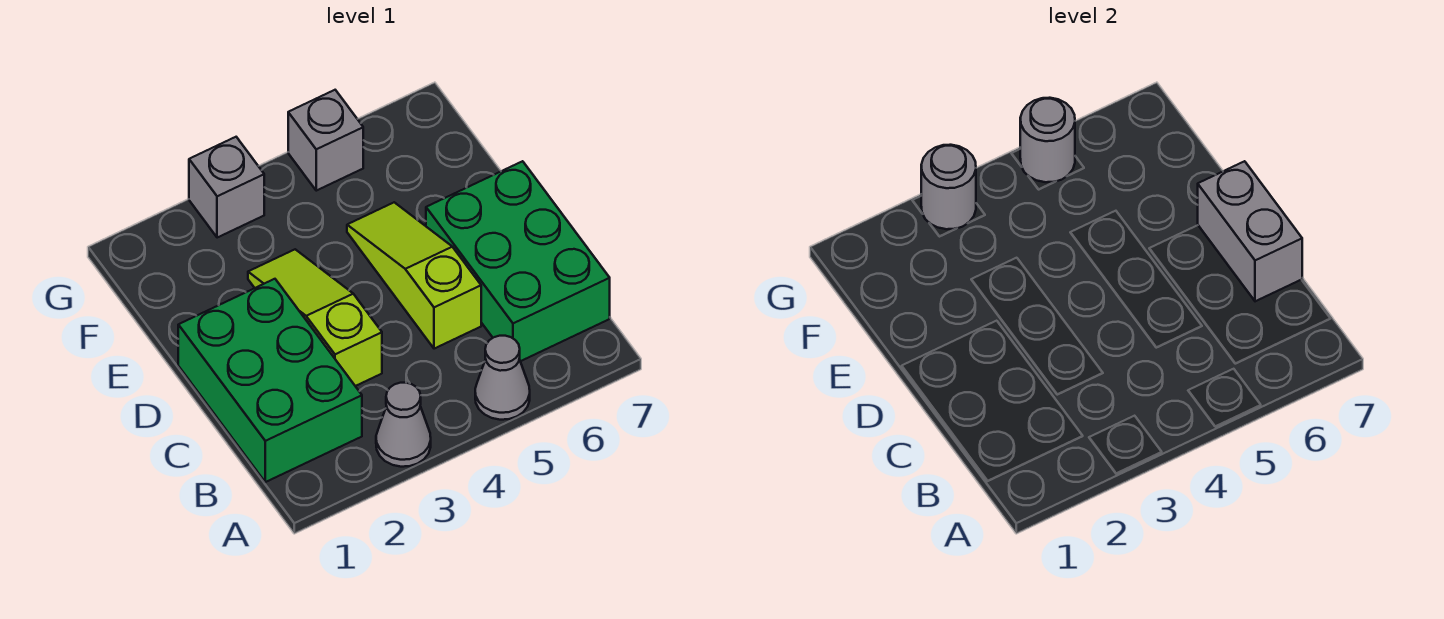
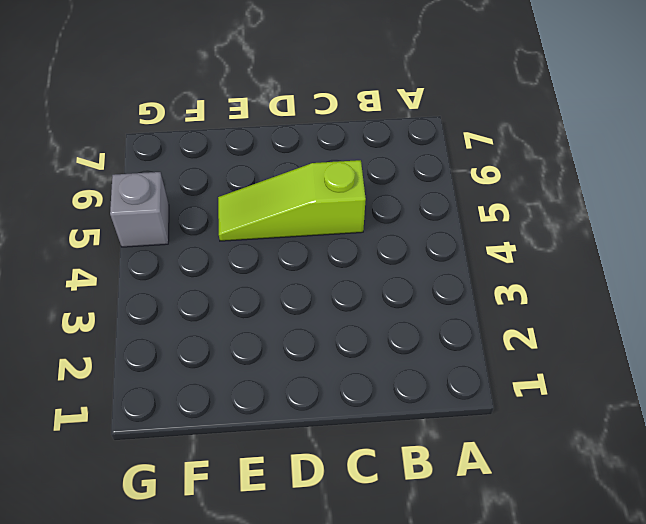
none -> grey 1x1 cone [376,383,431,467]
none -> grey 1x1 cone [475,336,530,420]

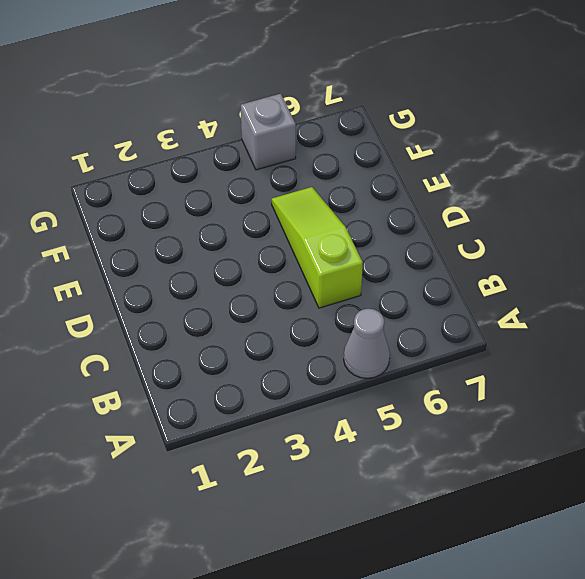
none -> grey 1x1 cone [376,383,431,467]
none -> green 2x3 brick [178,279,362,482]

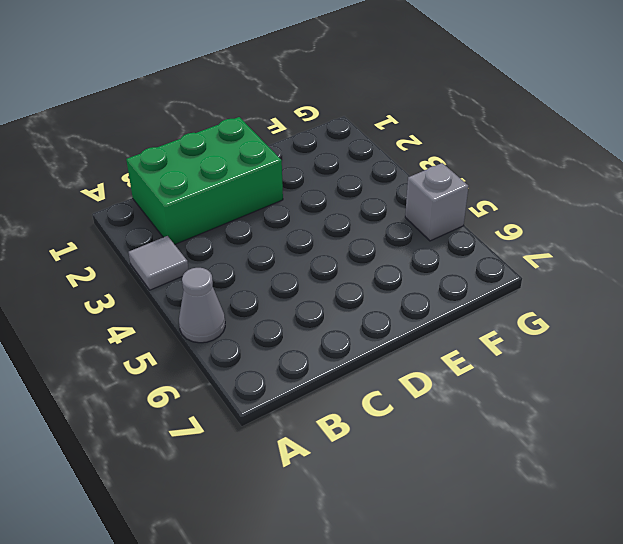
grey 1x1 tile [129,236,189,290] -> grey 1x1 cone [376,383,431,467]
none -> green 2x3 brick [426,161,610,361]
none -> lime 1x3 slope [248,249,382,386]

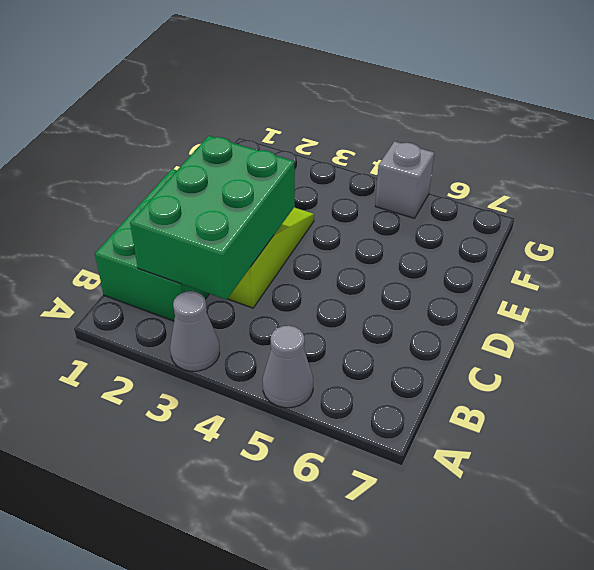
green 2x3 brick [130,136,295,300] -> green 2x3 brick moved to [426,161,610,361]
none -> lime 1x3 slope [347,202,481,349]
none -> grey 1x1 brick [189,137,264,238]

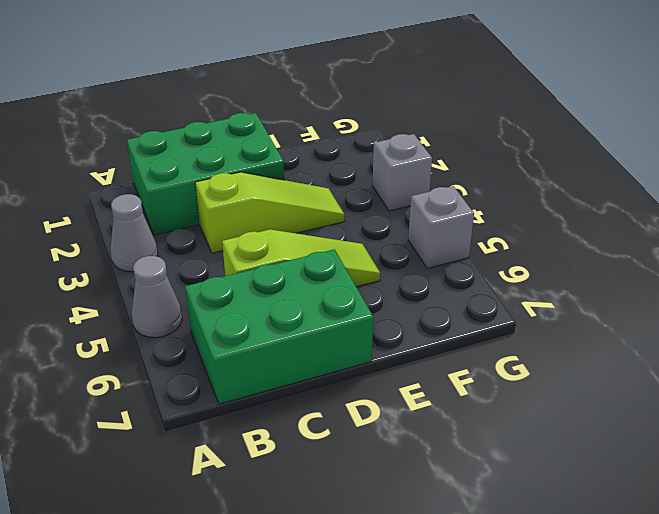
none -> grey 1x2 brick [1198,161,1302,301]
none -> grey 1x1 round brick [921,145,976,229]

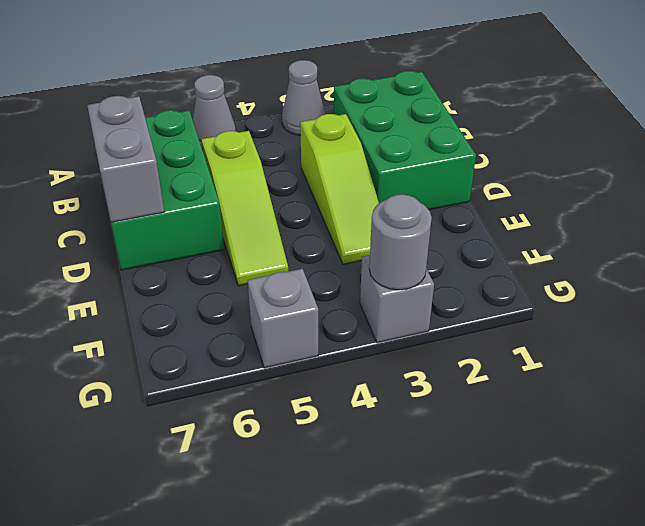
none -> grey 1x1 round brick [1020,98,1075,182]

